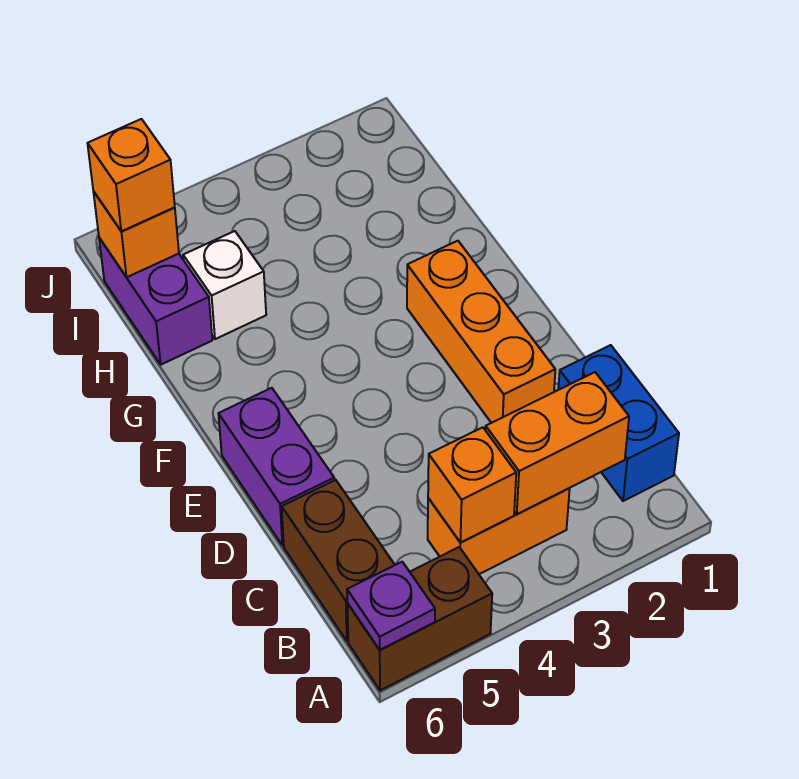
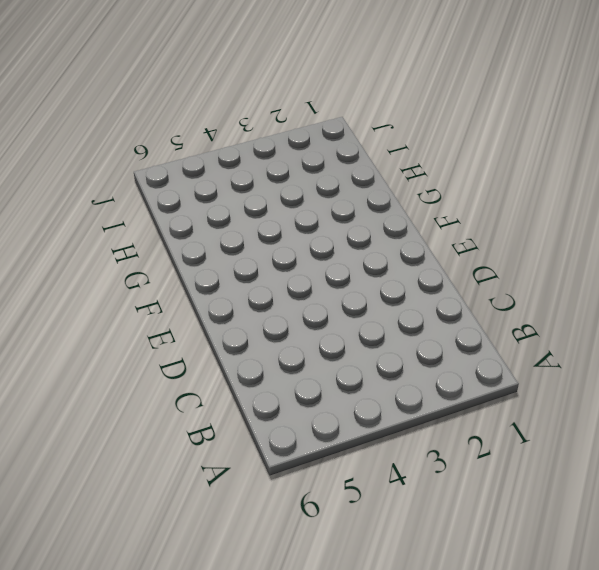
none -> brown 1x2 brick [347,547,492,691]
none -> blue 1x2 brick [558,345,679,501]
none -> orange 1x2 brick [428,488,570,574]

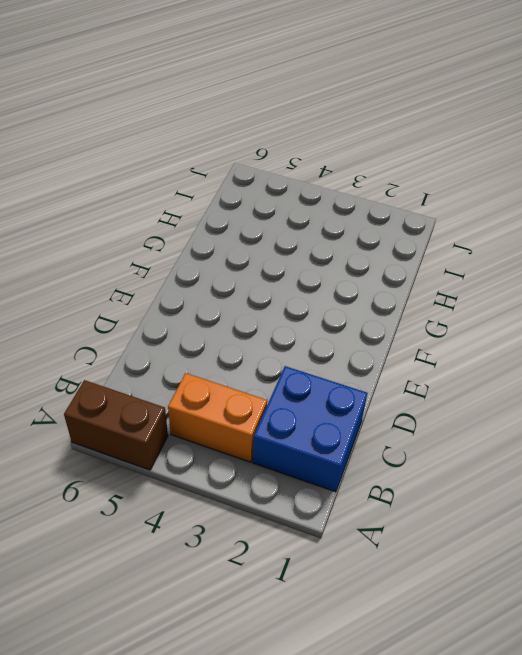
blue 2x2 brick [253,366,367,492] -> blue 1x2 brick [558,345,679,501]
none -> brown 1x2 brick [282,480,395,641]
none -> orange 1x3 brick [407,241,555,423]
none -> purple 1x2 brick [218,388,334,545]

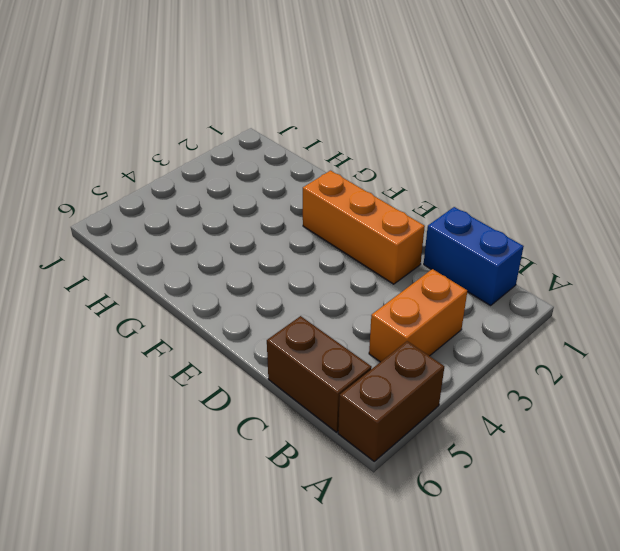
none -> purple 1x2 brick [218,388,334,545]
none -> white 1x1 brick [183,231,266,339]
none -> purple 1x2 brick [99,238,212,365]

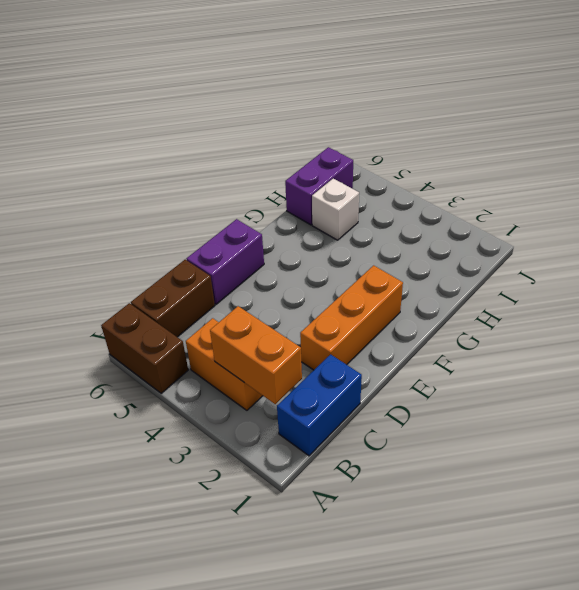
none -> purple 1x1 plate [347,562,435,650]
none -> orange 1x1 brick [428,427,516,543]
none -> orange 1x1 brick [93,191,179,277]

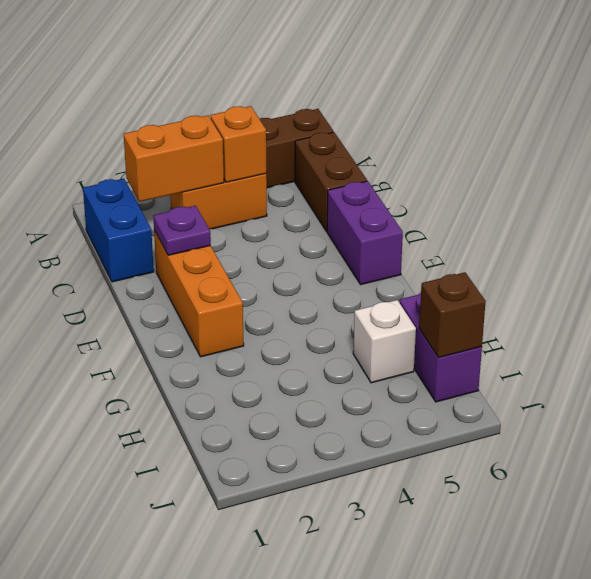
purple 1x1 plate [153,206,211,255] -> purple 1x1 plate moved to [347,562,435,650]
brown 1x1 brick [419,272,486,358] -> orange 1x1 brick [93,191,179,277]
none -> orange 1x1 brick [88,119,175,231]

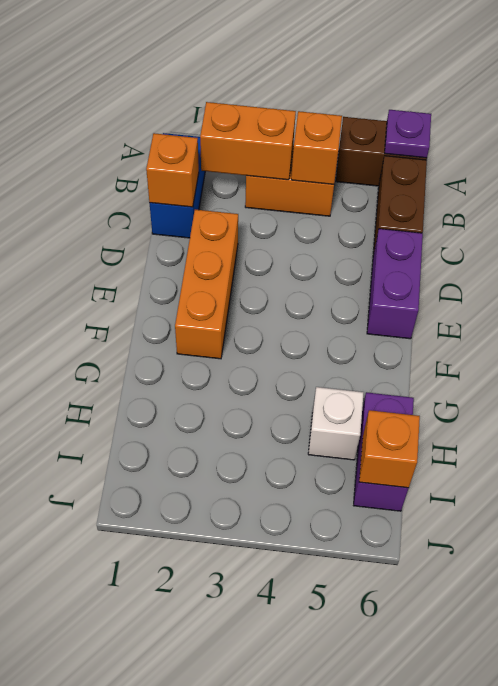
orange 1x1 brick [146,133,199,207] -> orange 1x1 brick moved to [88,119,175,231]

